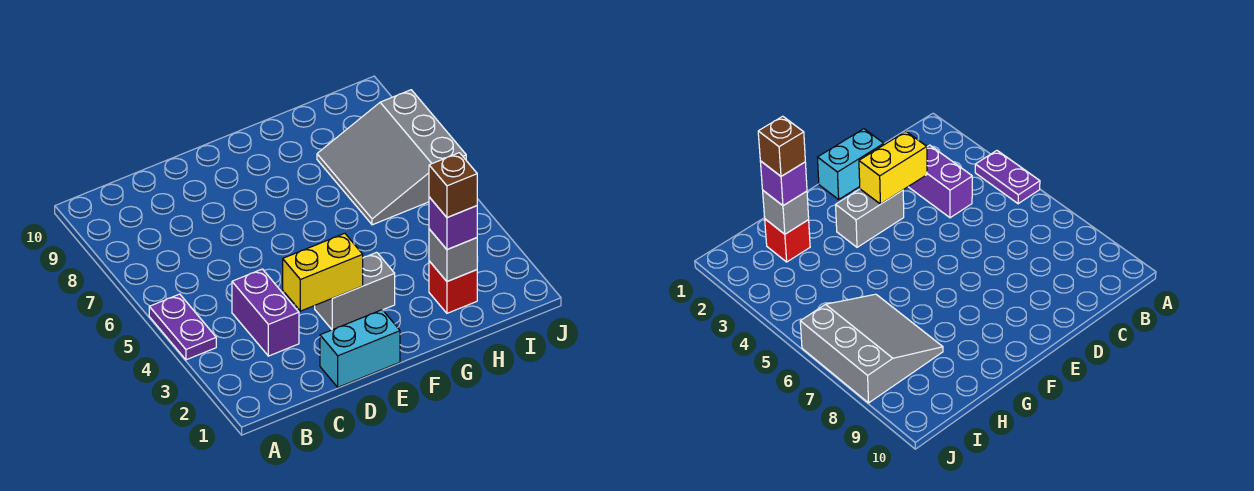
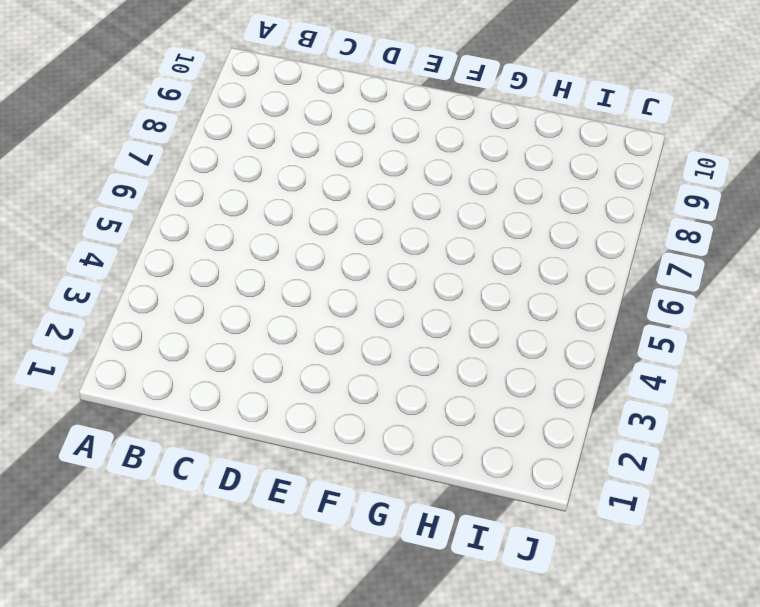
none -> purple 1x2 plate [149,294,216,360]
none -> purple 1x2 brick [232,269,299,356]

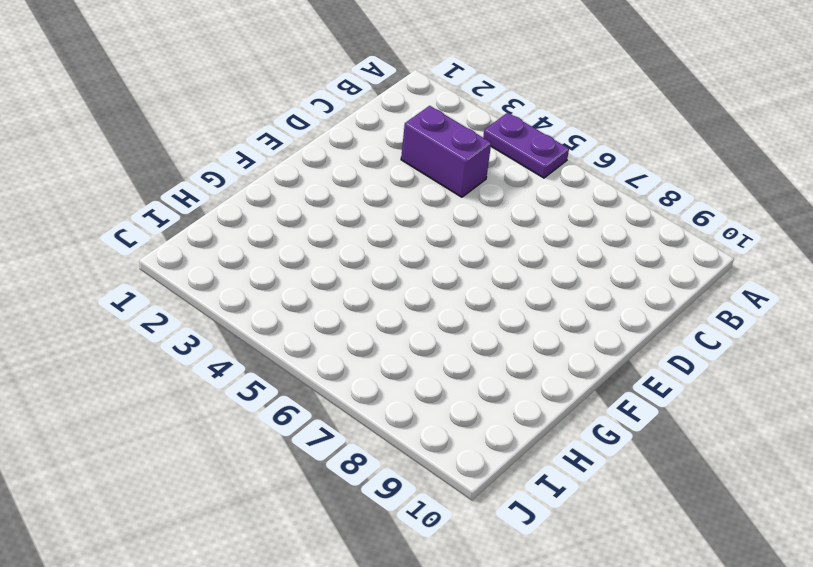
none -> cyan 1x2 brick [320,310,400,387]
none -> grey 1x2 brick [315,252,395,330]

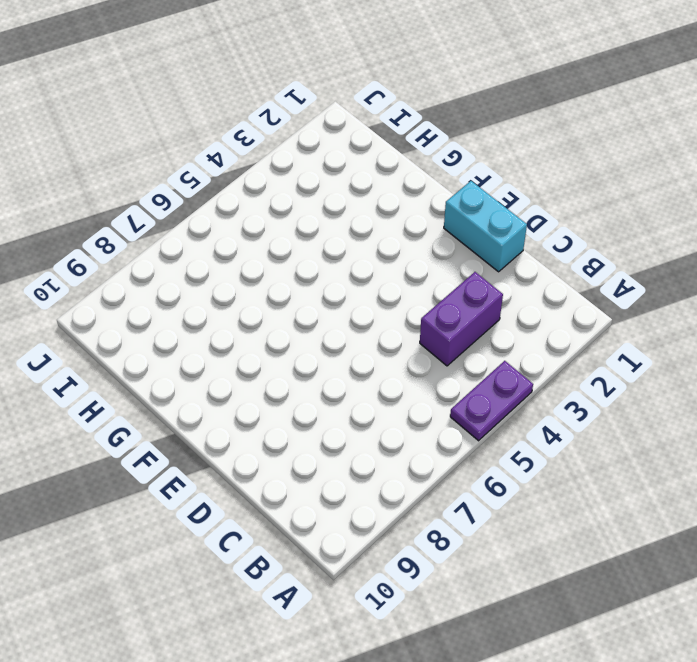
none -> grey 1x2 brick [315,252,395,330]
none -> red 1x1 brick [429,261,477,313]

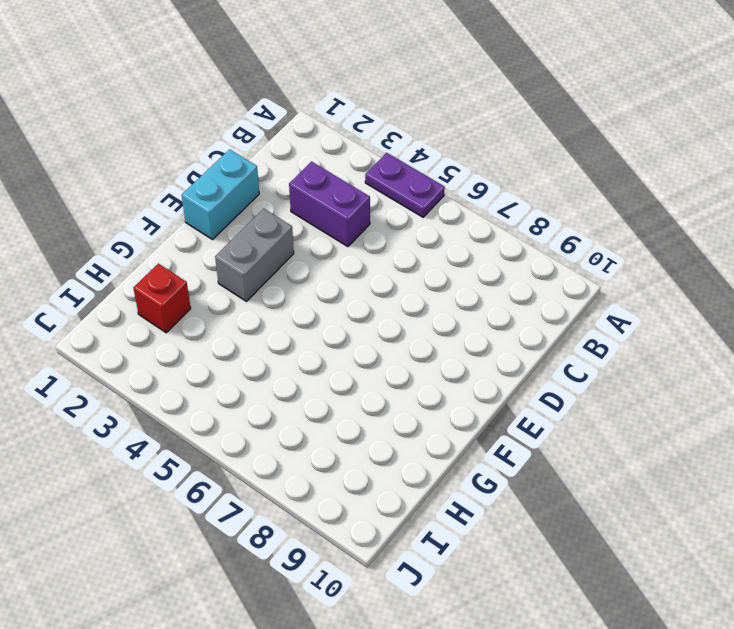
none -> grey 3x3 slope [317,90,466,225]
none -> yellow 1x2 brick [283,233,363,311]

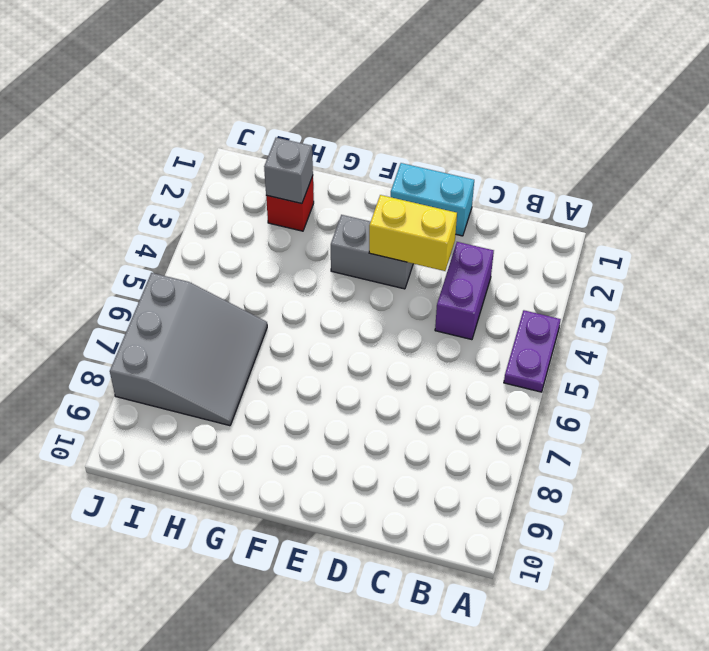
none -> purple 1x1 brick [429,197,477,250]
none -> brown 1x1 brick [429,153,477,218]

